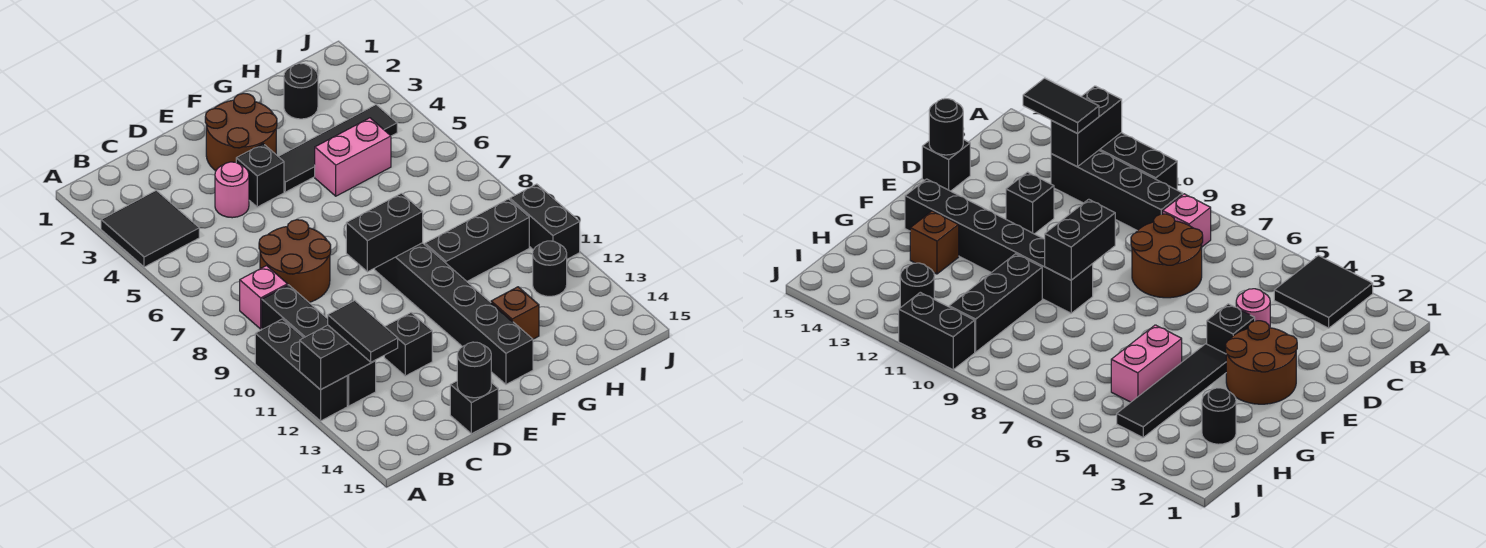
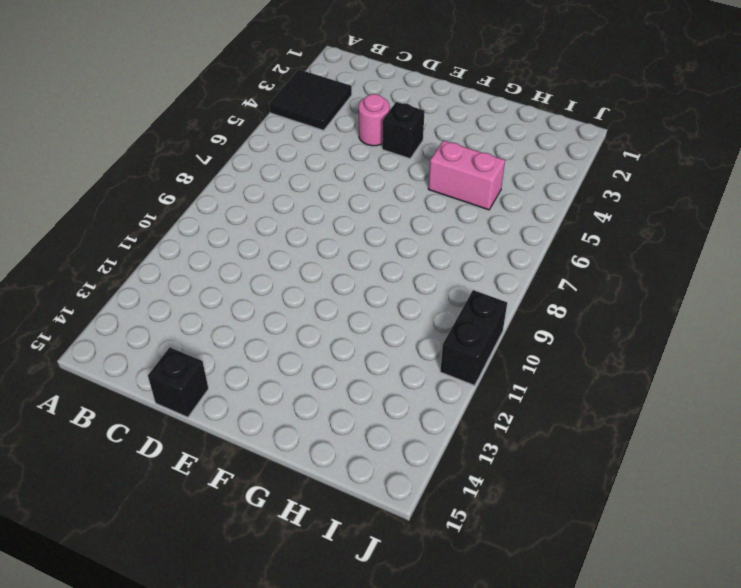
none -> black 1x3 brick [255,319,347,421]
none -> pink 1x1 brick [240,266,288,329]
none -> black 1x4 brick [262,285,376,406]

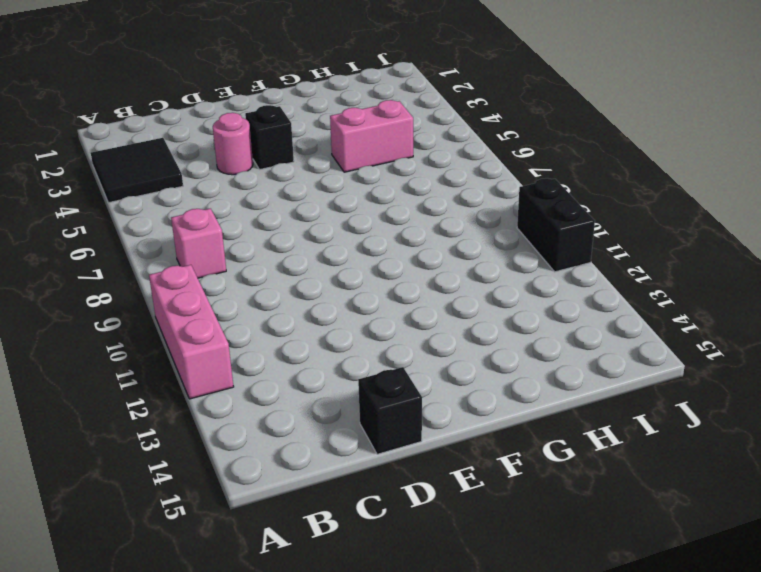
pink 1x3 brick [149,265,234,399] -> black 1x3 brick [255,319,347,421]
none -> black 1x4 brick [262,285,376,406]
none -> brown 2x2 round brick [259,220,331,302]
none -> black 1x1 brick [384,313,432,376]

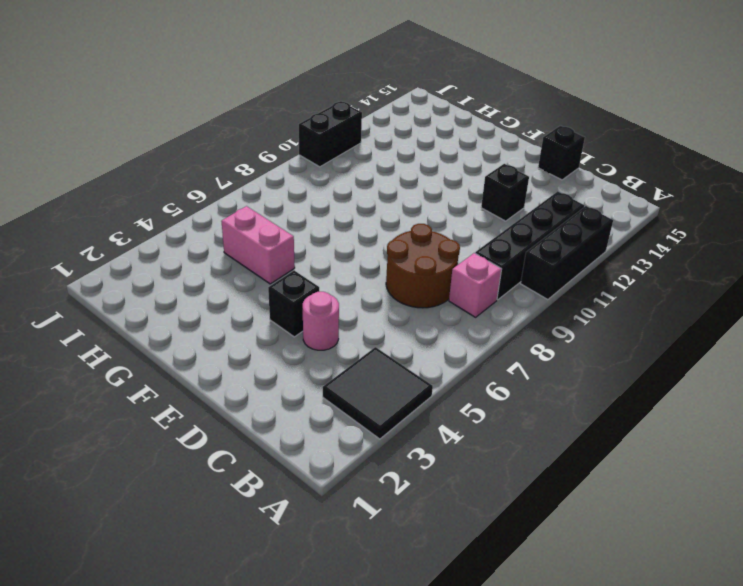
none -> brown 2x2 round brick [205,93,277,171]
none -> black 1x4 tile [278,105,397,192]
none -> black 1x6 brick [375,243,533,384]

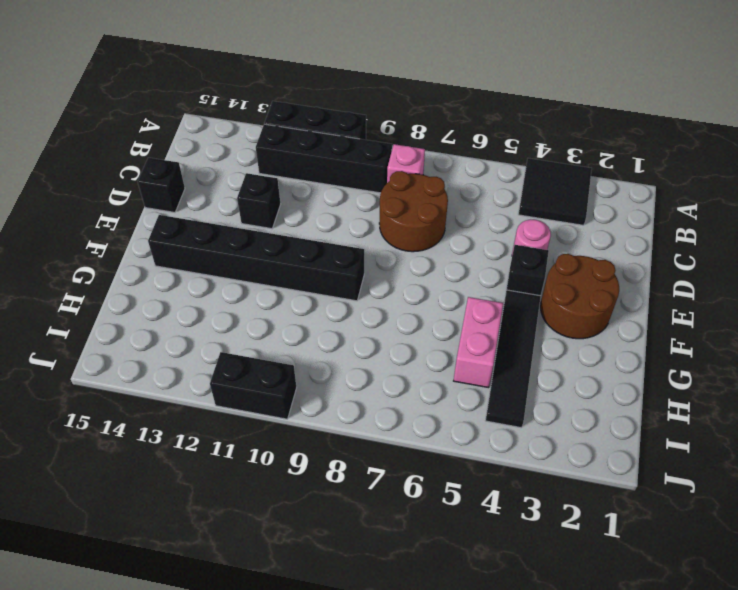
none -> black 1x3 brick [425,199,529,281]
none -> brown 1x1 brick [491,287,539,339]
none -> black 1x1 round brick [284,63,318,119]

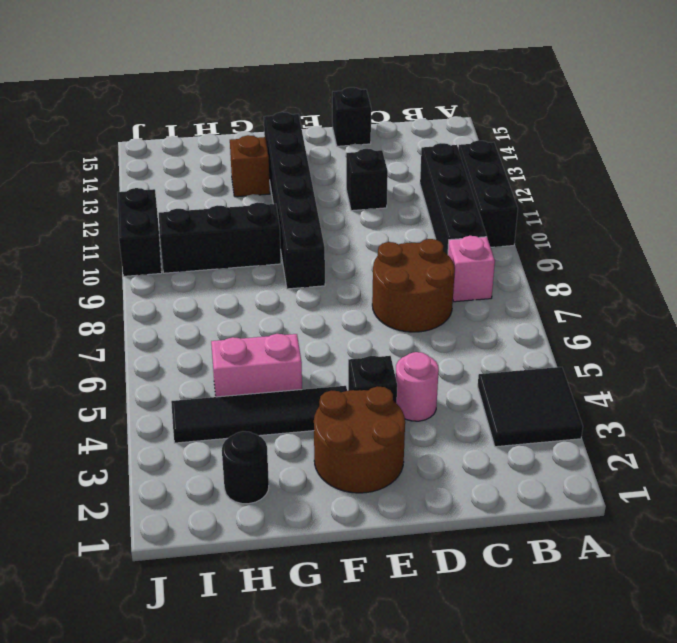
none -> black 1x1 round brick [533,241,567,296]
none -> black 1x2 brick [300,325,376,390]
none -> black 1x1 round brick [457,342,491,398]

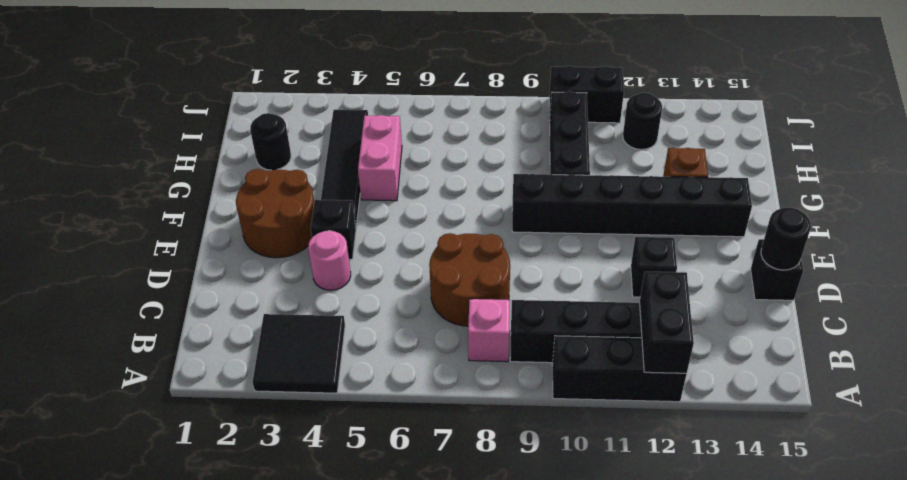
none -> black 1x2 brick [346,193,423,272]
none -> black 1x2 tile [328,301,398,362]

